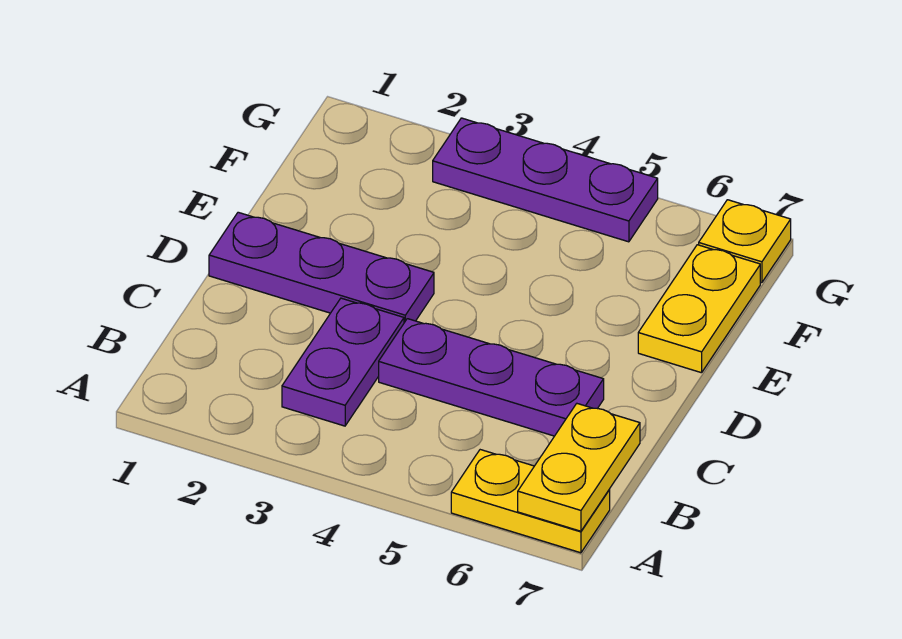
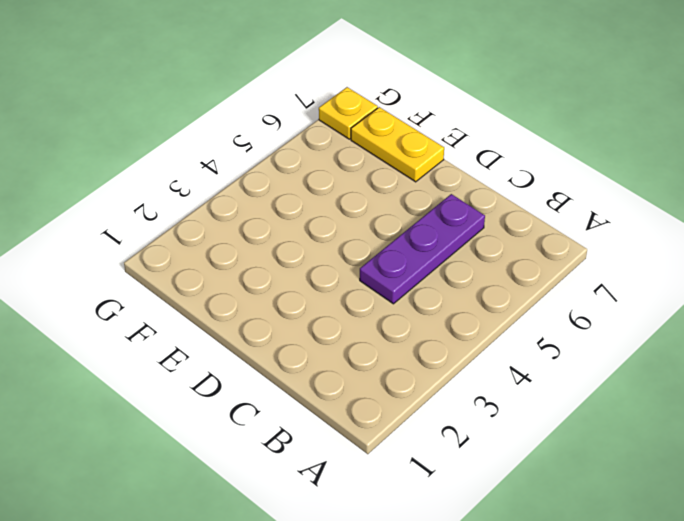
none -> yellow 1x2 plate [451,450,610,553]
none -> purple 1x2 plate [282,298,404,426]

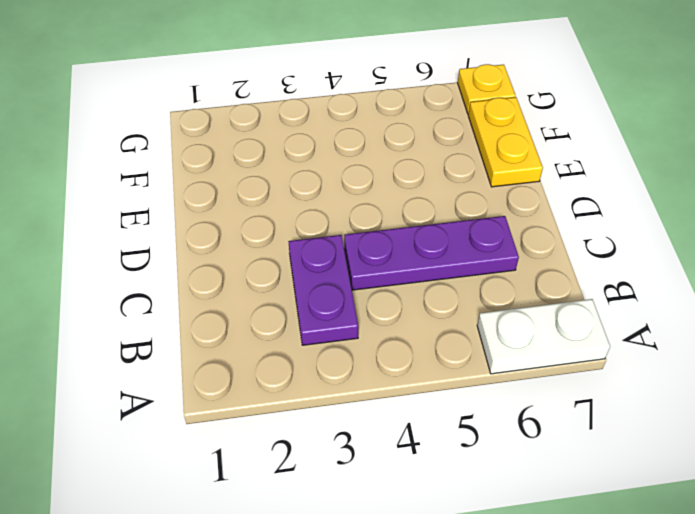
white 1x2 plate [477,299,610,374] -> yellow 1x2 plate [451,450,610,553]
none -> purple 1x3 plate [209,212,434,323]
none -> purple 1x3 plate [433,118,658,242]

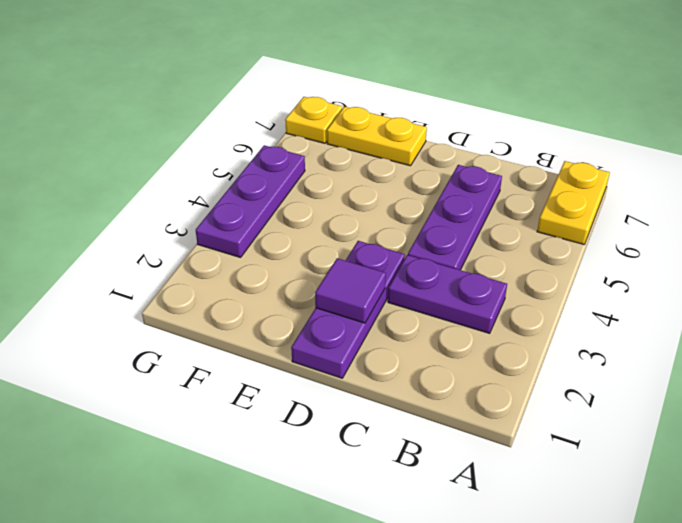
purple 1x1 tile [315,258,386,323] -> none
none -> yellow 1x2 plate [518,404,640,531]

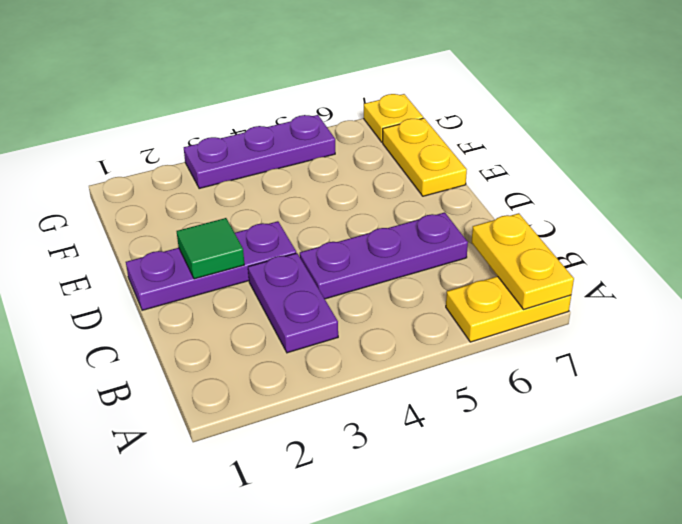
green 1x1 tile [177,218,244,279] -> none

